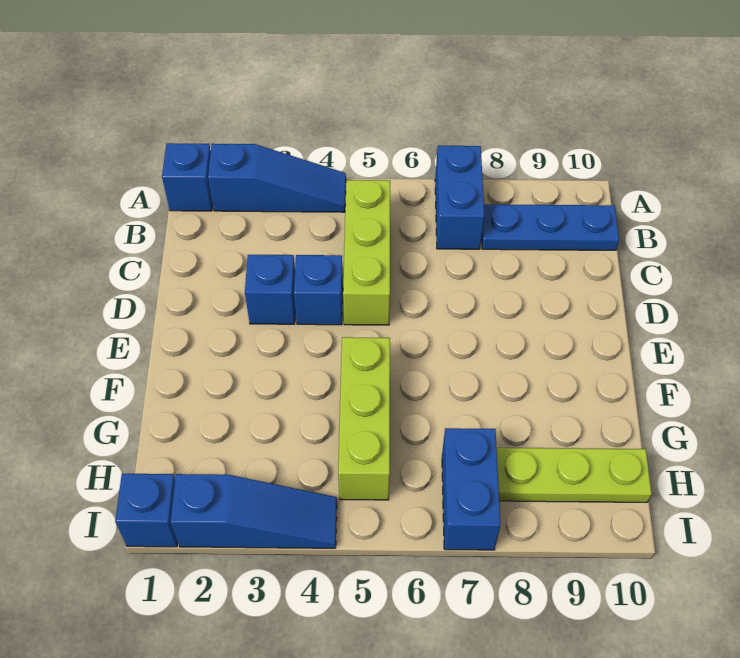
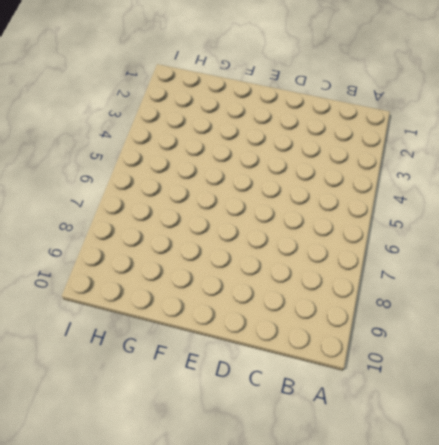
none -> blue 1x1 brick [162,143,213,211]
none -> blue 1x3 slope [208,144,346,212]
none -> blue 1x2 brick [435,146,484,249]

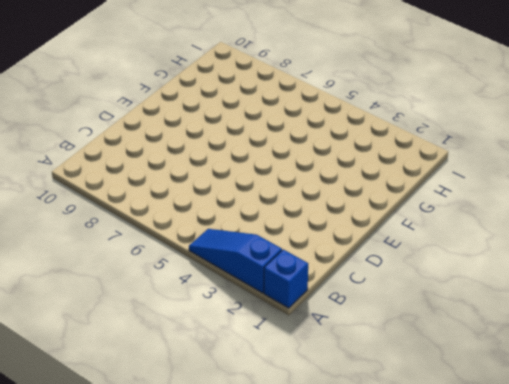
none -> blue 1x2 brick [435,146,484,249]
none -> lime 1x3 brick [343,180,390,325]
none -> blue 1x3 plate [482,204,619,250]

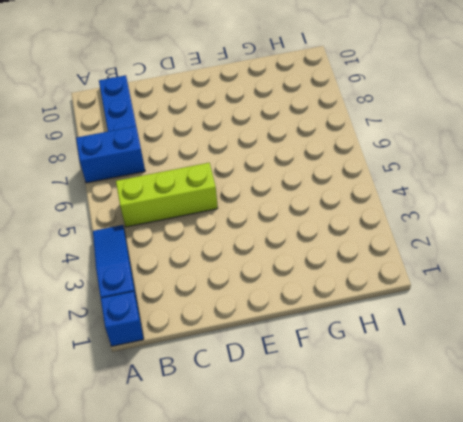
none -> blue 1x1 brick [245,255,295,324]
none -> blue 1x1 brick [294,255,343,325]
none -> lime 1x3 brick [338,337,390,500]

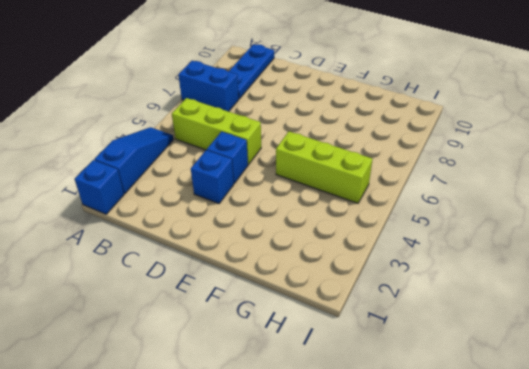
none -> blue 1x2 brick [442,428,501,550]
none -> lime 1x3 plate [497,448,652,502]
none -> blue 1x1 brick [115,474,178,547]

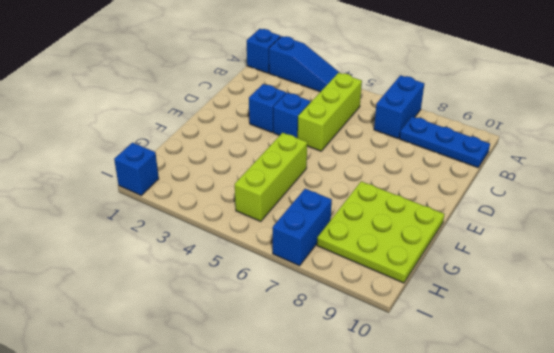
lime 3x3 plate [317,181,444,283] -> lime 1x3 plate [497,448,652,502]
none -> blue 1x3 slope [171,474,337,548]

